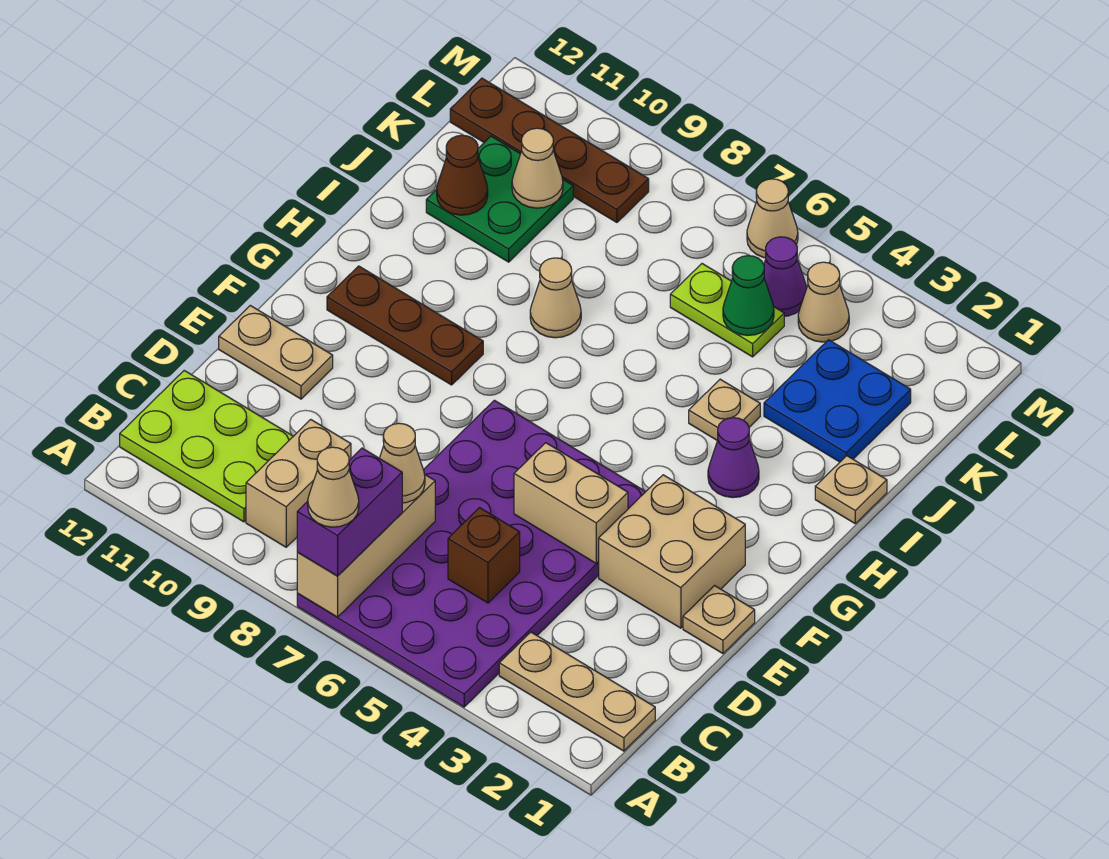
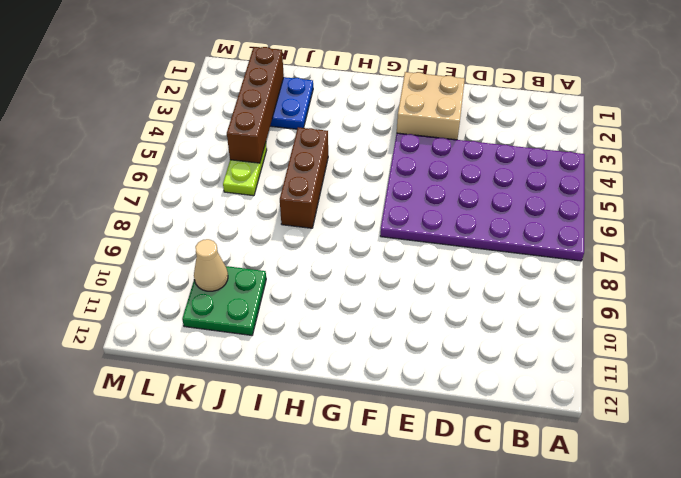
brown 1x3 brick [280,127,328,228] -> none
brown 1x4 brick [227,47,284,163] -> green 1x1 cone [723,256,774,335]
none -> tan 1x3 plate [499,632,655,751]
none -> tan 1x2 brick [246,420,351,547]
none -> lime 2x3 plate [120,371,293,522]

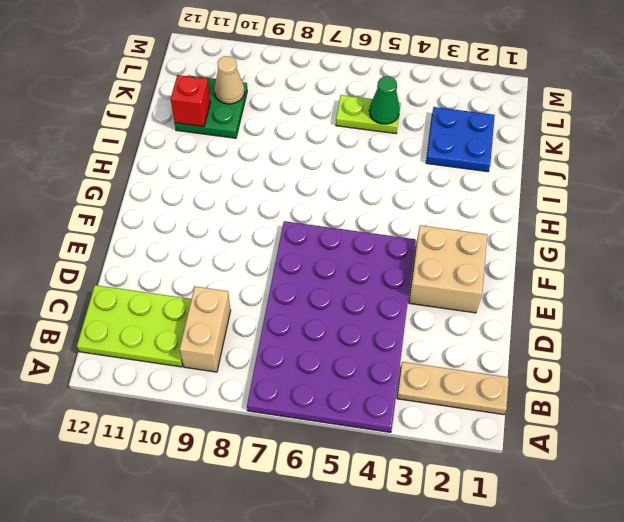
red 1x1 brick [171,75,210,127] -> brown 1x1 cone [437,135,488,215]
none -> tan 1x1 plate [683,586,755,654]
none -> tan 1x2 plate [219,305,333,399]
none -> brown 1x3 plate [327,266,483,385]

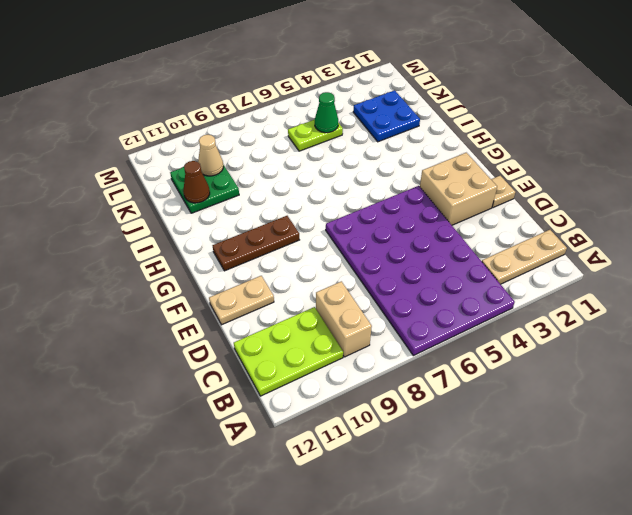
none -> purple 1x1 cone [708,418,759,498]
none -> tan 1x1 plate [815,456,887,523]
none -> tan 1x1 plate [689,379,760,441]

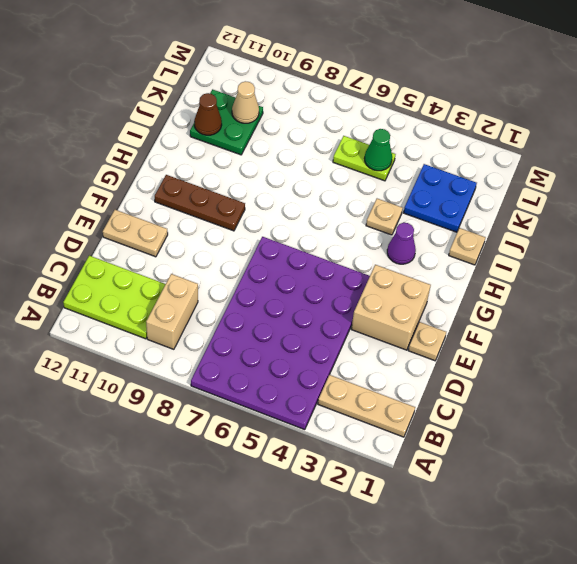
none -> tan 1x1 cone [530,258,581,338]
none -> tan 1x1 cone [798,262,849,342]
none -> purple 1x1 cone [764,237,807,316]

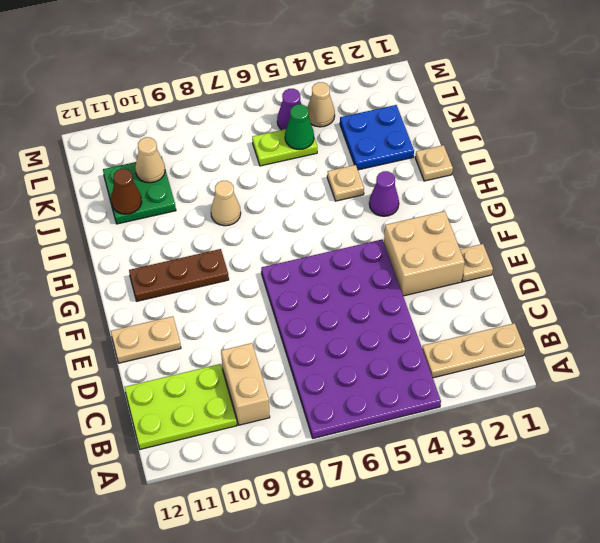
none -> brown 1x4 plate [450,78,649,222]
none -> tan 1x1 cone [747,179,798,258]
none -> tan 1x3 brick [297,474,435,617]

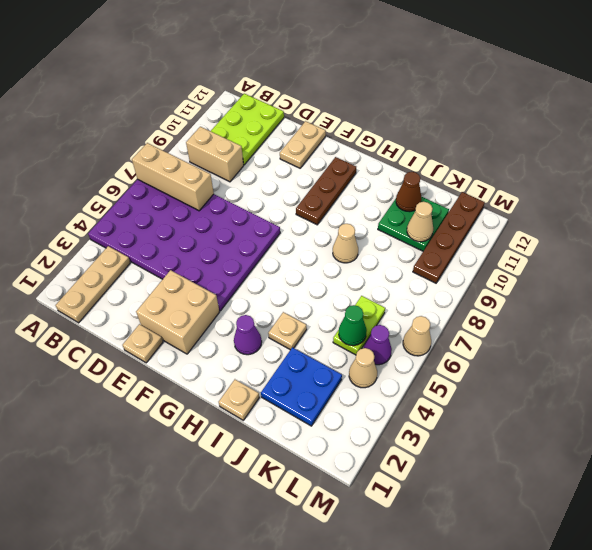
none -> brown 1x1 brick [448,508,520,603]
none -> tan 1x2 brick [514,443,628,563]
none -> purple 1x2 brick [297,448,402,576]

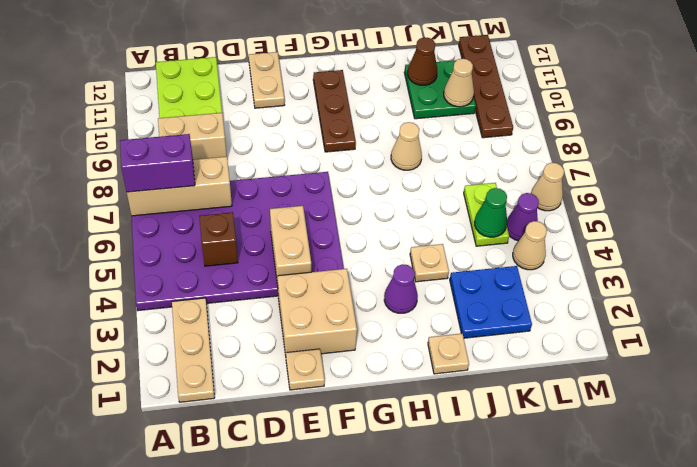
none -> tan 1x1 cone [379,423,425,503]
none -> tan 1x1 cone [308,447,359,527]

